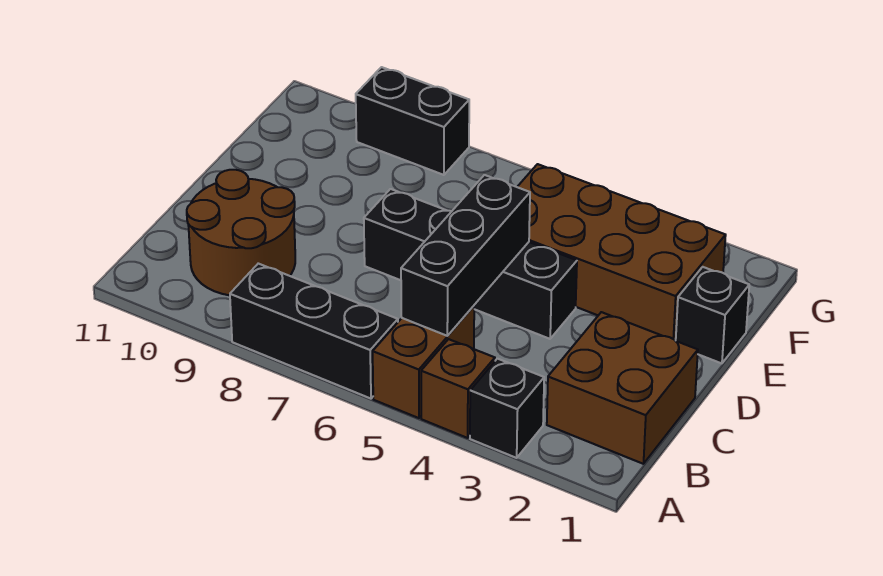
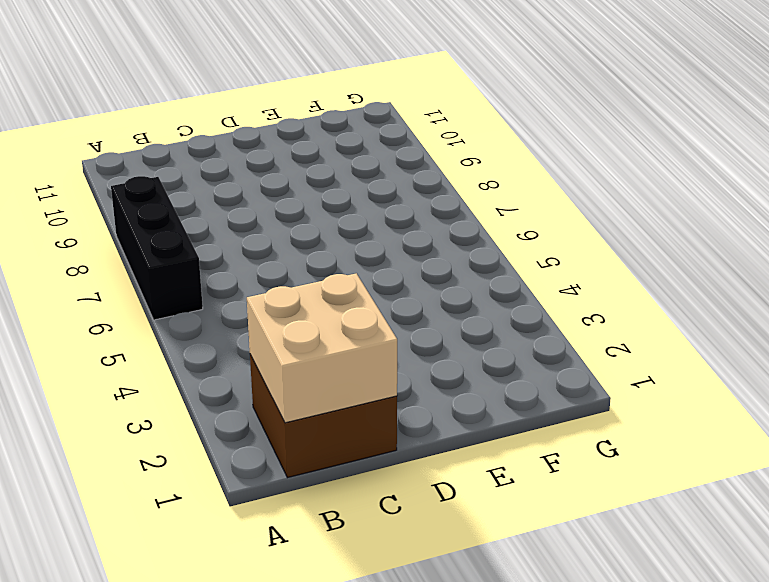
tan 2x2 brick [247,273,397,423] -> none
none -> black 1x1 brick [470,359,544,458]
none -> brown 1x1 brick [421,339,495,438]

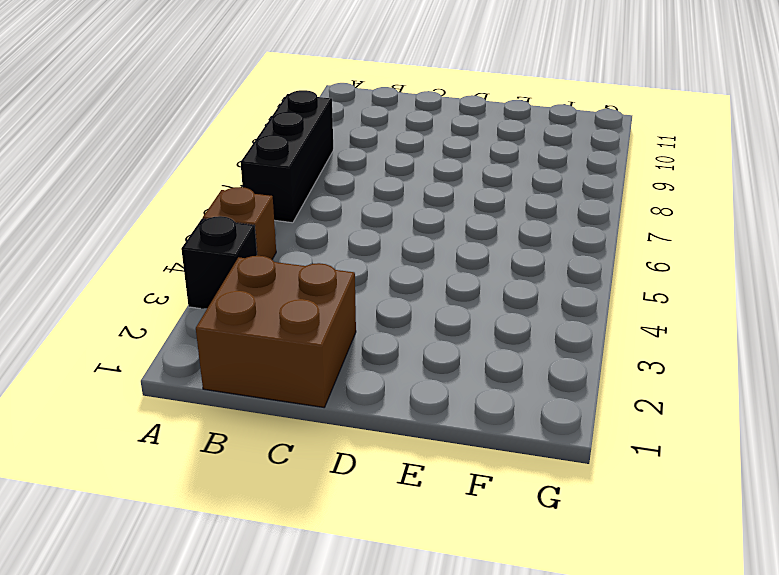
none -> brown 1x2 brick [373,306,474,418]
none -> brown 2x2 round brick [187,170,295,295]

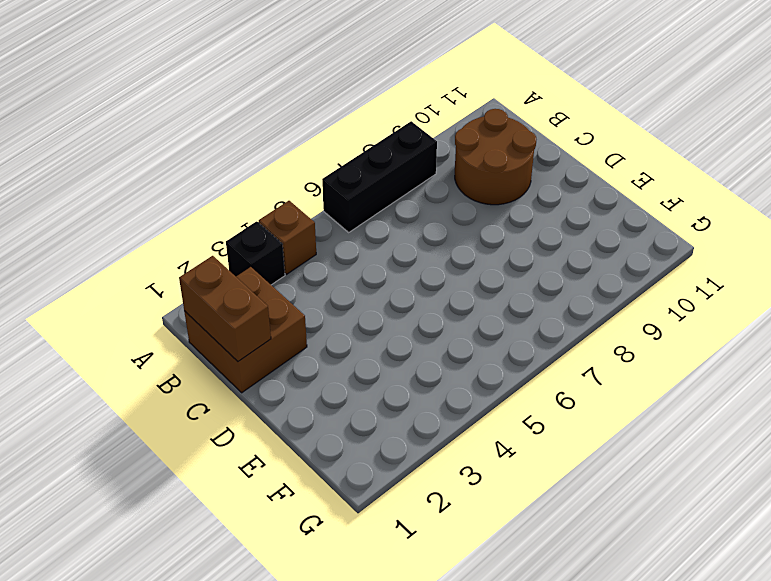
brown 1x2 brick [179,256,271,361] -> brown 1x2 brick moved to [373,306,474,418]
none -> black 1x4 brick [364,189,577,339]
none -> black 1x1 brick [676,267,749,363]

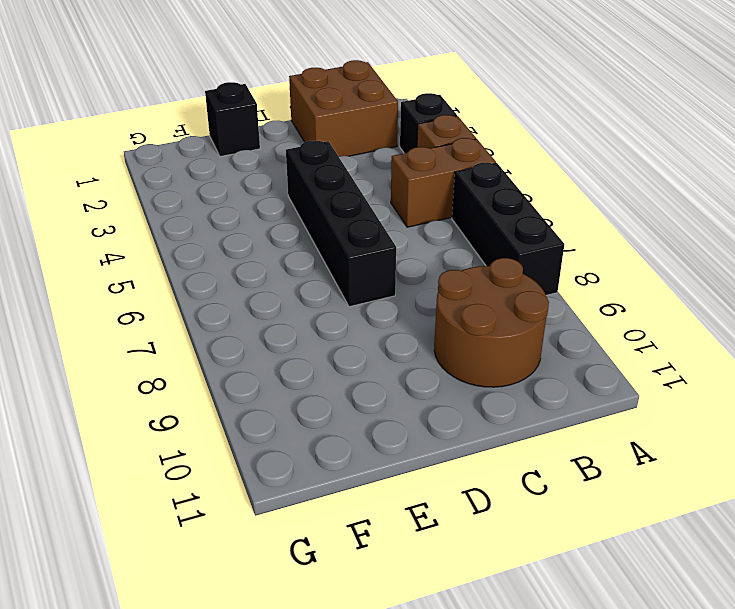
none -> brown 2x4 brick [518,164,726,341]
none -> black 1x2 brick [356,67,469,175]

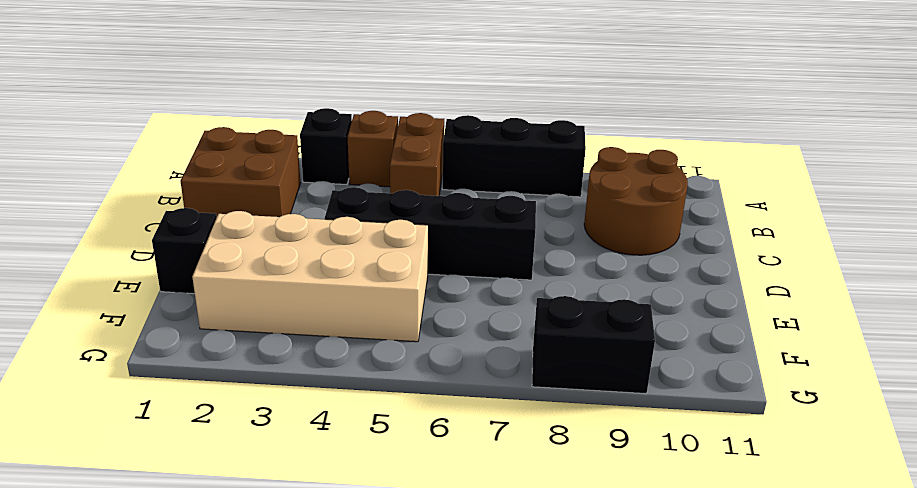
tan 2x4 brick [193,211,428,342] -> brown 2x4 brick [518,164,726,341]
none -> black 1x3 brick [401,175,530,336]

